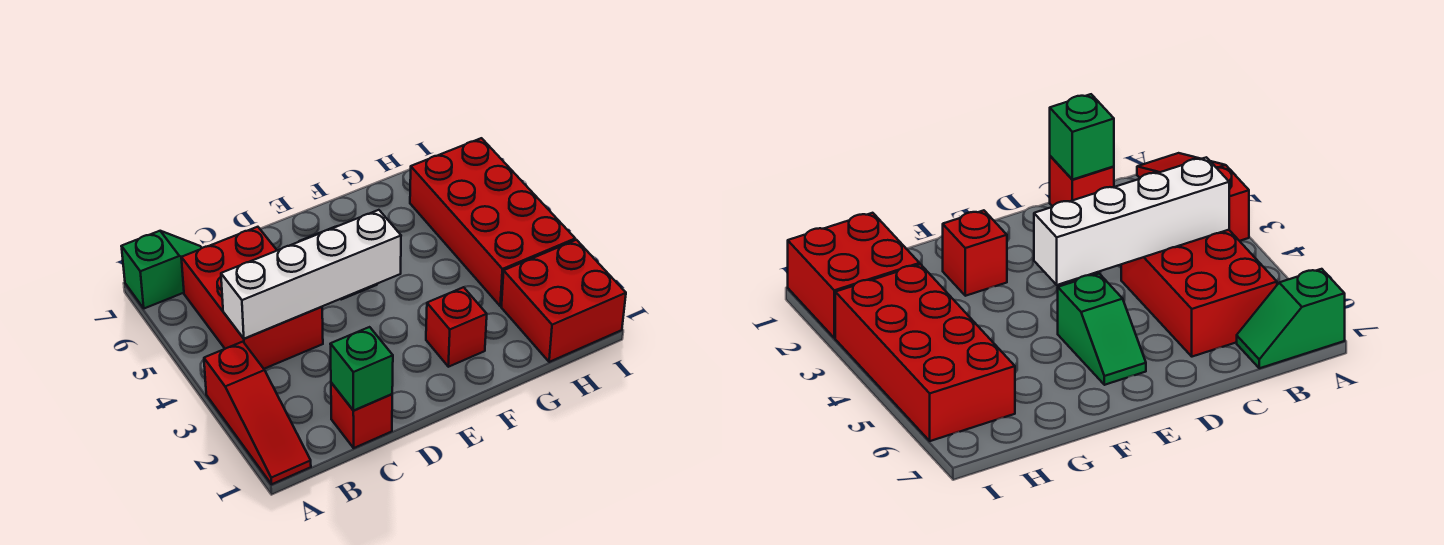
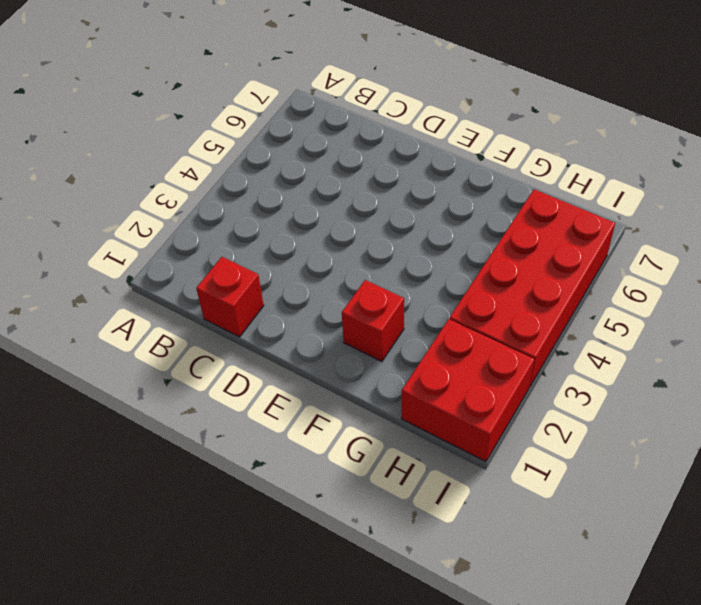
none -> red 1x3 slope [204,342,311,484]
none -> green 1x2 slope [121,231,201,308]

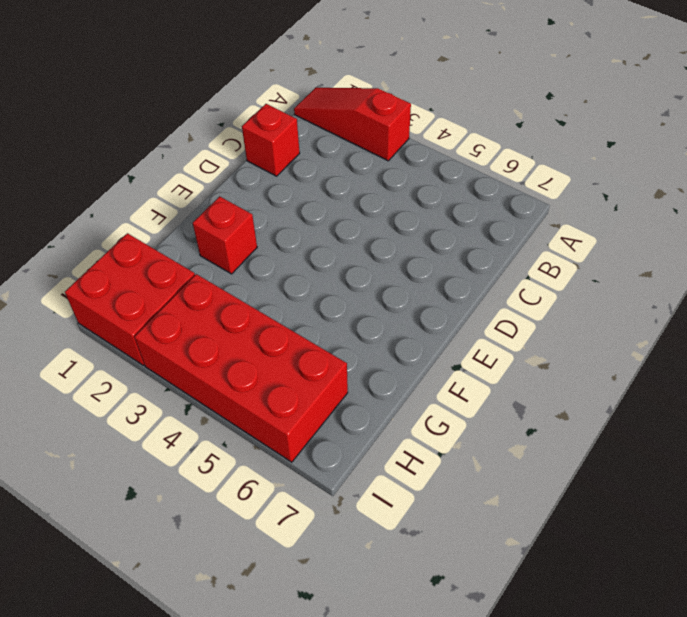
none -> green 1x2 slope [121,231,201,308]
none -> red 2x3 brick [181,227,323,369]

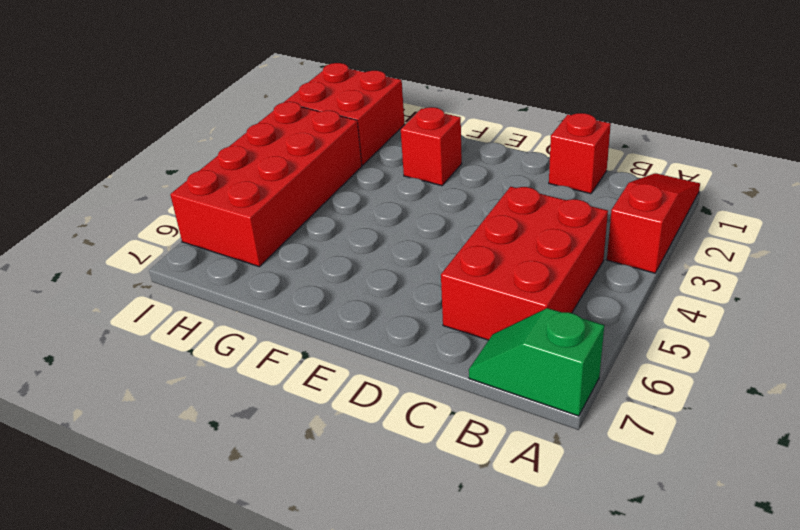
none -> green 1x2 slope [1058,274,1146,385]
none -> white 1x4 brick [221,210,401,339]

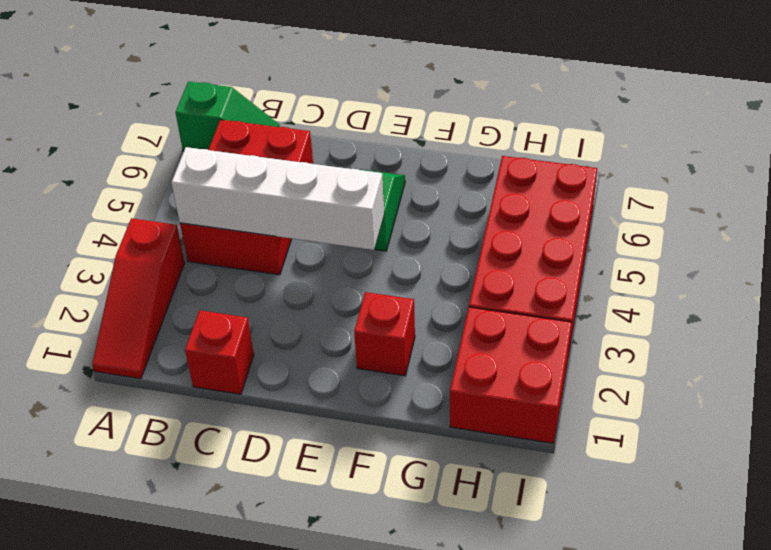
none -> green 1x1 brick [330,327,393,411]

